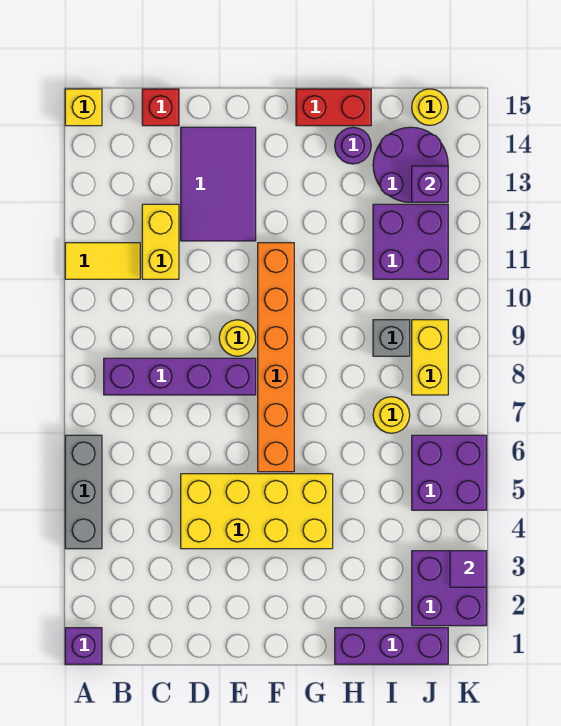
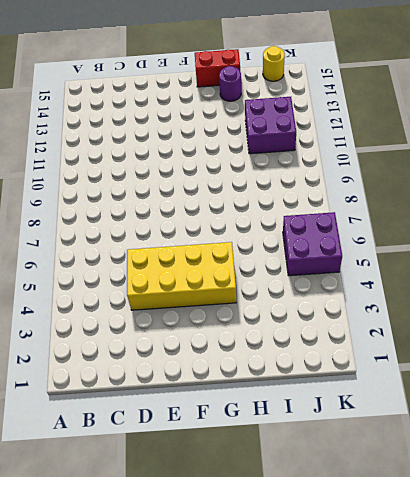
none -> purple 1x1 brick [65,628,102,664]
none -> grey 1x3 brick [65,435,102,549]
none -> yellow 1x2 tile [65,243,140,279]

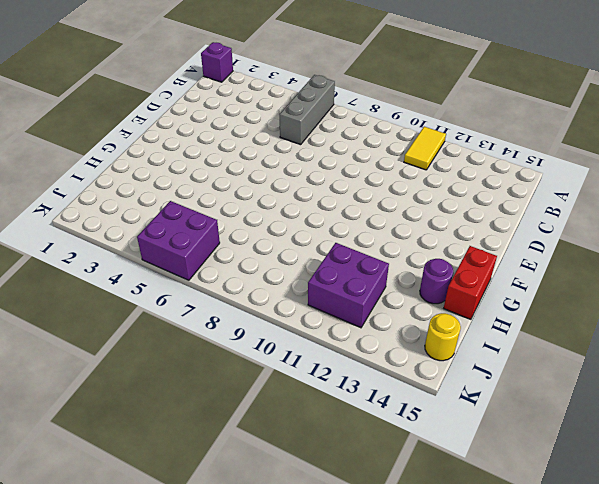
grey 1x3 brick [279,75,335,145] -> grey 1x3 brick turned to [65,435,102,549]
none -> yellow 1x1 brick [65,89,102,126]
none -> purple 1x4 brick [104,358,256,395]
none -> yellow 1x2 brick [142,204,179,279]

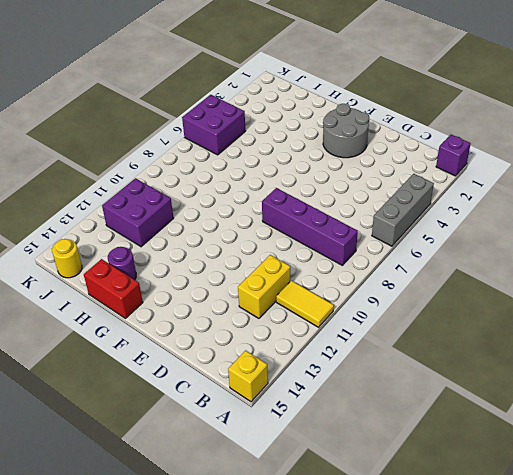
grey 2x2 round brick [323,104,369,158] -> none
none -> red 1x1 brick [142,89,179,126]
none -> yellow 2x4 brick [181,474,333,549]
none -> purple 2x3 tile [181,127,256,241]

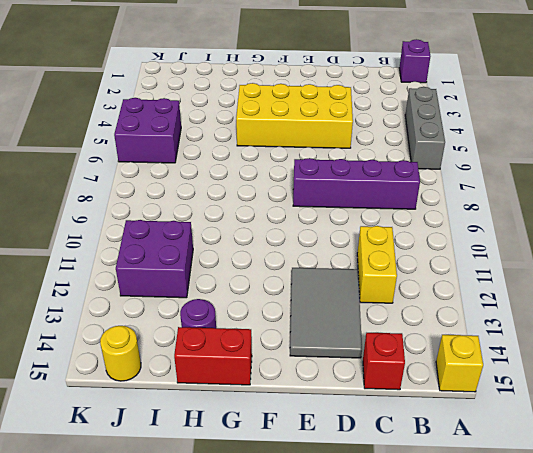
grey 2x3 tile [290,268,362,358] -> purple 2x3 tile [181,127,256,241]
none -> yellow 1x2 tile [65,243,140,279]
none -> yellow 1x1 round brick [219,320,256,356]
none -> orange 1x6 brick [258,243,294,472]

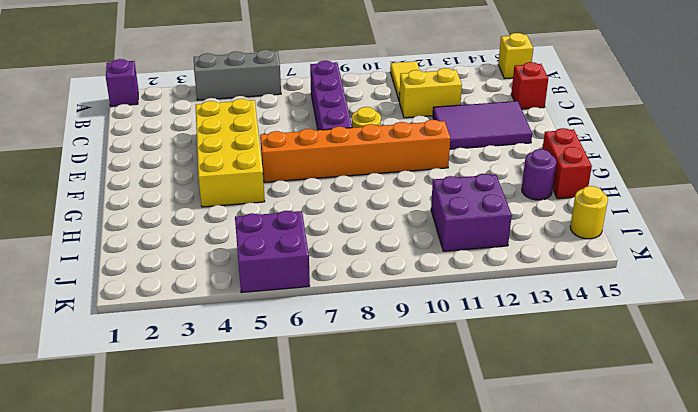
none -> purple 1x3 brick [335,628,448,664]
none -> yellow 1x1 round brick [373,397,410,433]
none -> grey 1x1 brick [373,320,410,356]

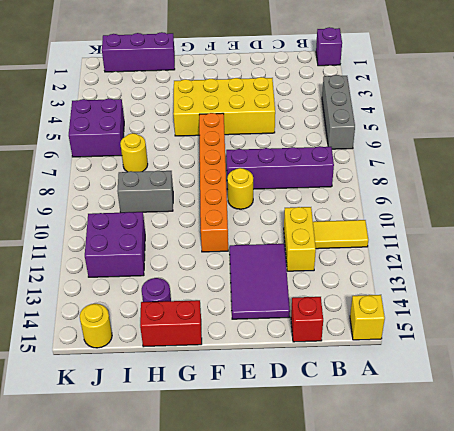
grey 1x2 brick [117,171,173,213] -> grey 1x1 brick [373,320,410,356]
none -> purple 2x2 round brick [373,127,448,202]
none -> purple 2x2 brick [412,551,487,626]
none -> yellow 1x2 brick [412,320,448,395]

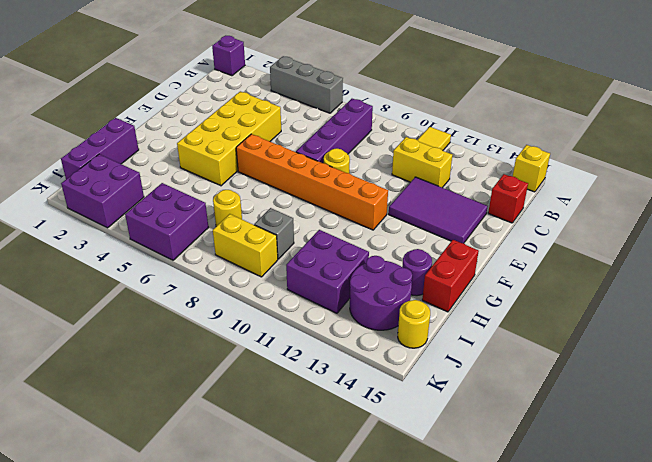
none -> purple 1x1 brick [412,166,448,202]
none -> purple 1x1 tile [450,551,487,587]

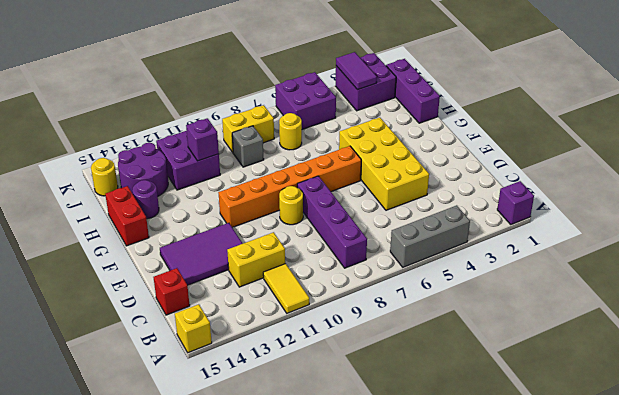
purple 1x1 brick [186,118,219,161] -> purple 1x1 brick moved to [412,166,448,202]
purple 1x2 tile [336,52,377,90] -> purple 1x1 tile [450,551,487,587]

